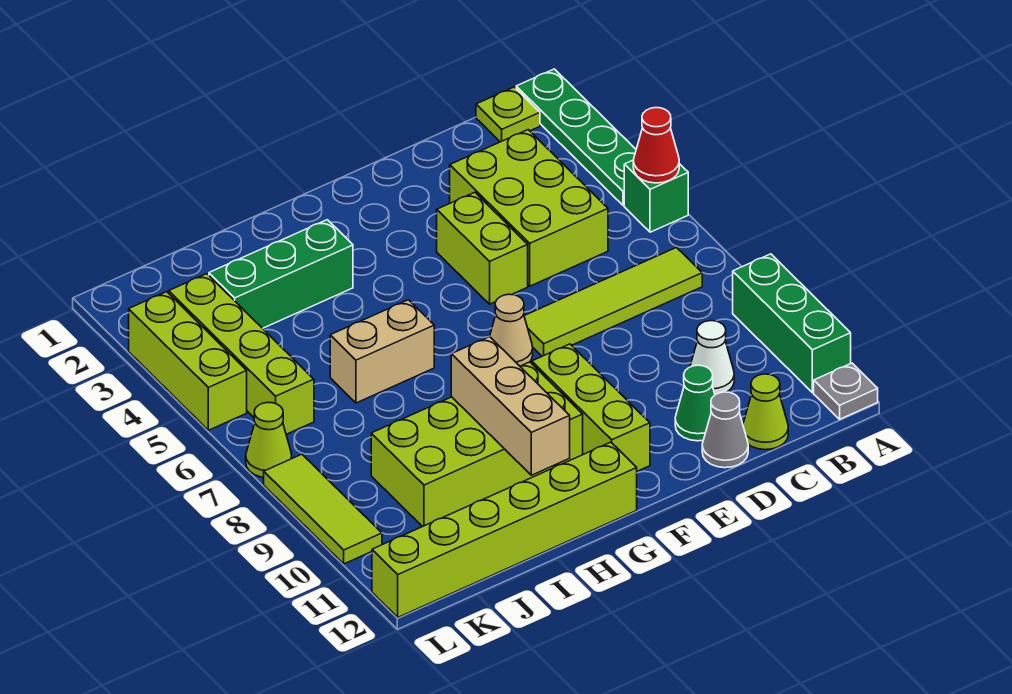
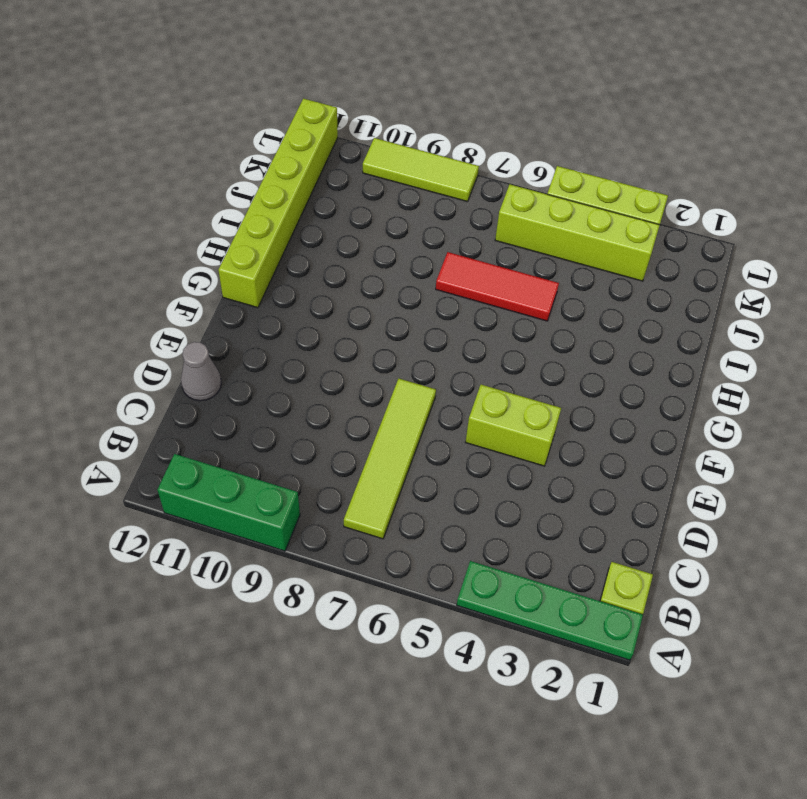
red 1x3 tile [436,252,559,321] -> tan 1x2 brick [330,300,434,403]
none -> green 1x1 brick [624,160,688,232]
none -> grey 1x1 plate [814,363,878,419]
none -> lime 2x3 brick [450,130,608,286]

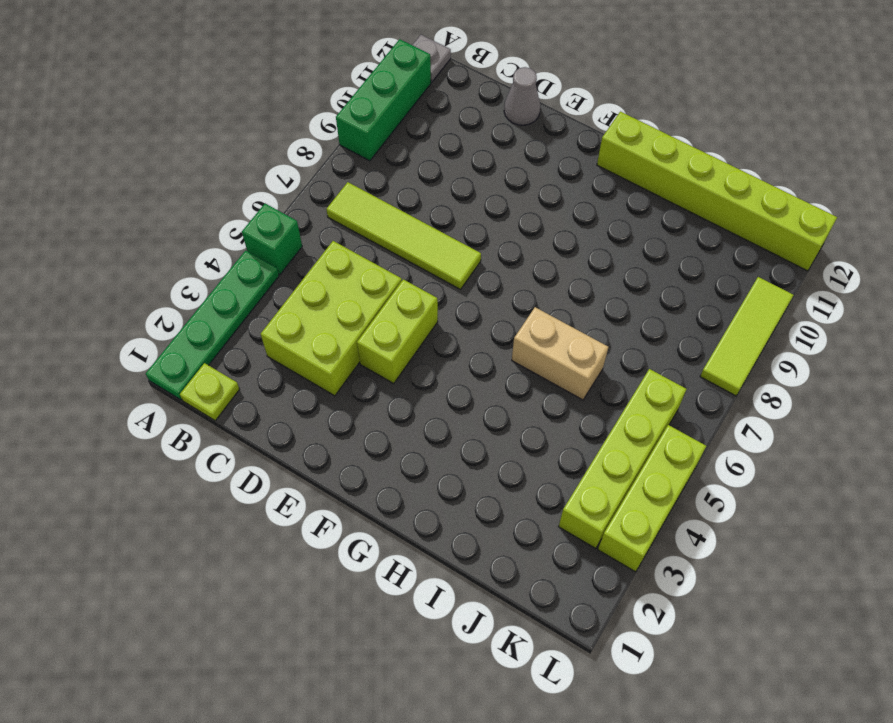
none -> white 1x1 cone [690,321,734,395]
none -> lime 1x1 cone [743,374,788,450]
none -> green 1x1 cone [675,365,715,441]

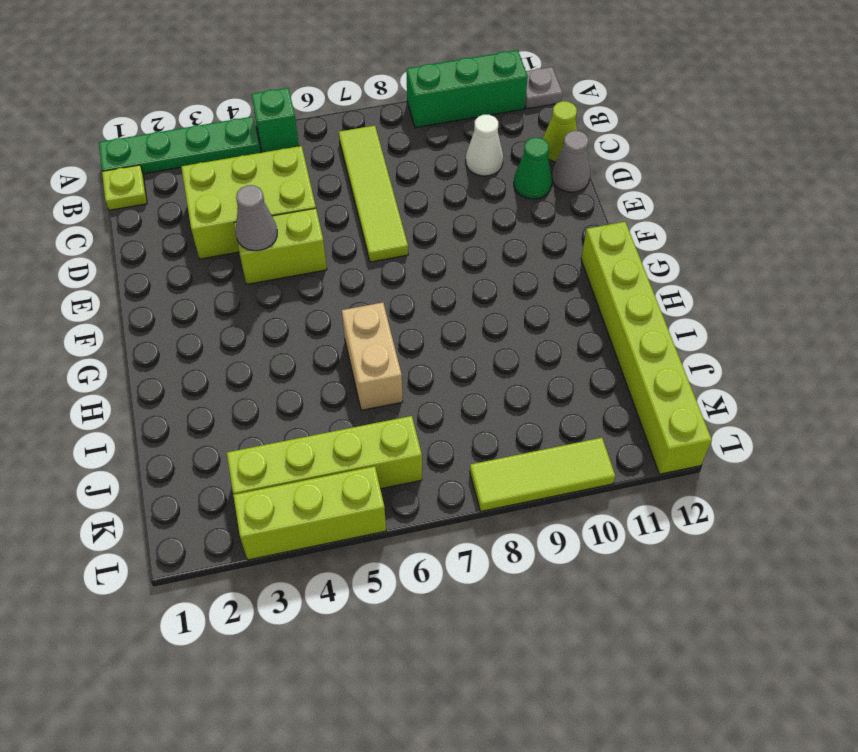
grey 1x1 cone [236,185,277,251] -> none
none -> tan 1x1 cone [490,294,533,366]
none -> lime 1x3 brick [532,344,650,471]
none -> lime 2x4 brick [371,362,583,527]

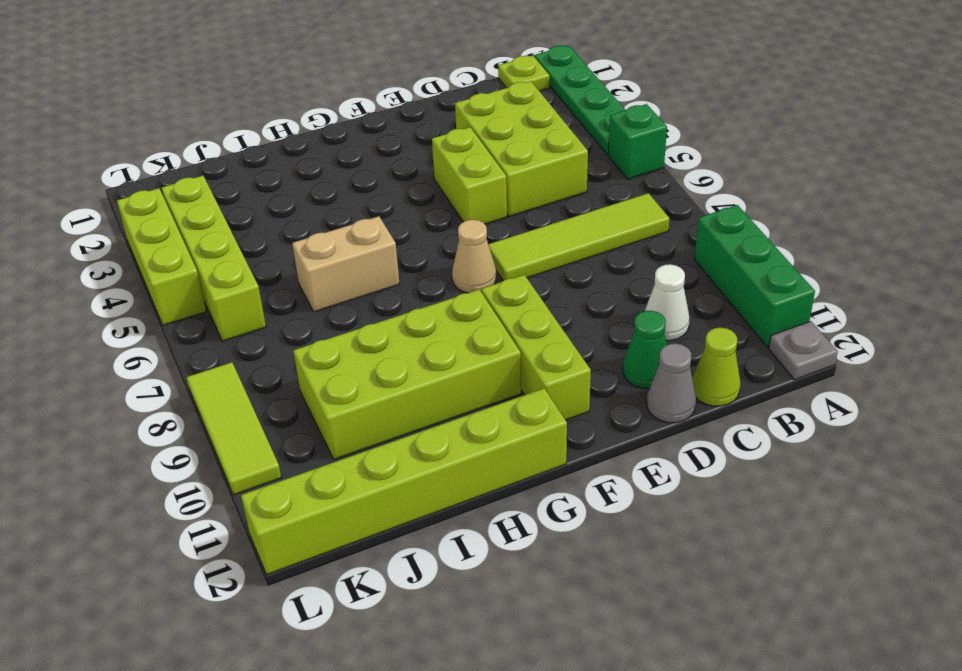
none -> green 1x3 brick [209,220,353,328]
none -> lime 1x1 cone [246,402,292,477]
none -> red 1x1 cone [633,108,679,183]

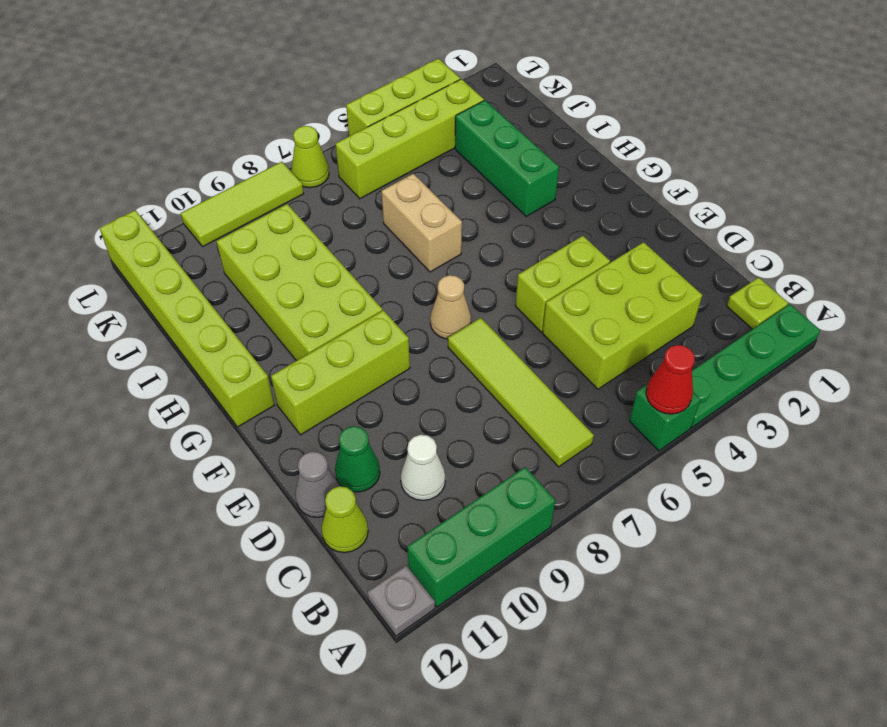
none -> tan 1x3 brick [451,336,570,475]

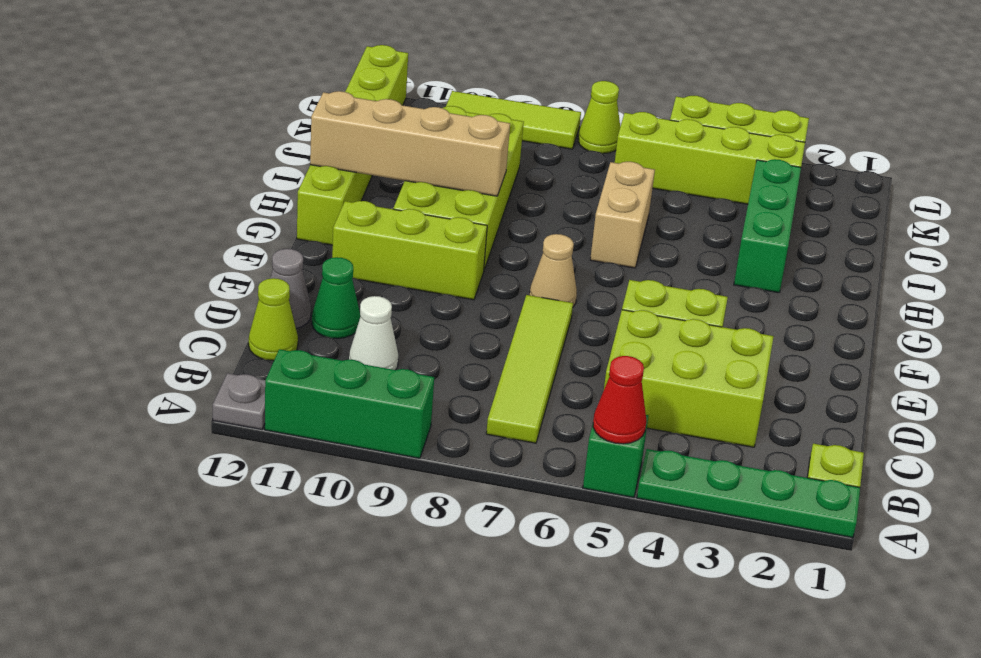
tan 1x4 brick [310,91,510,196] -> tan 1x3 brick [451,336,570,475]

